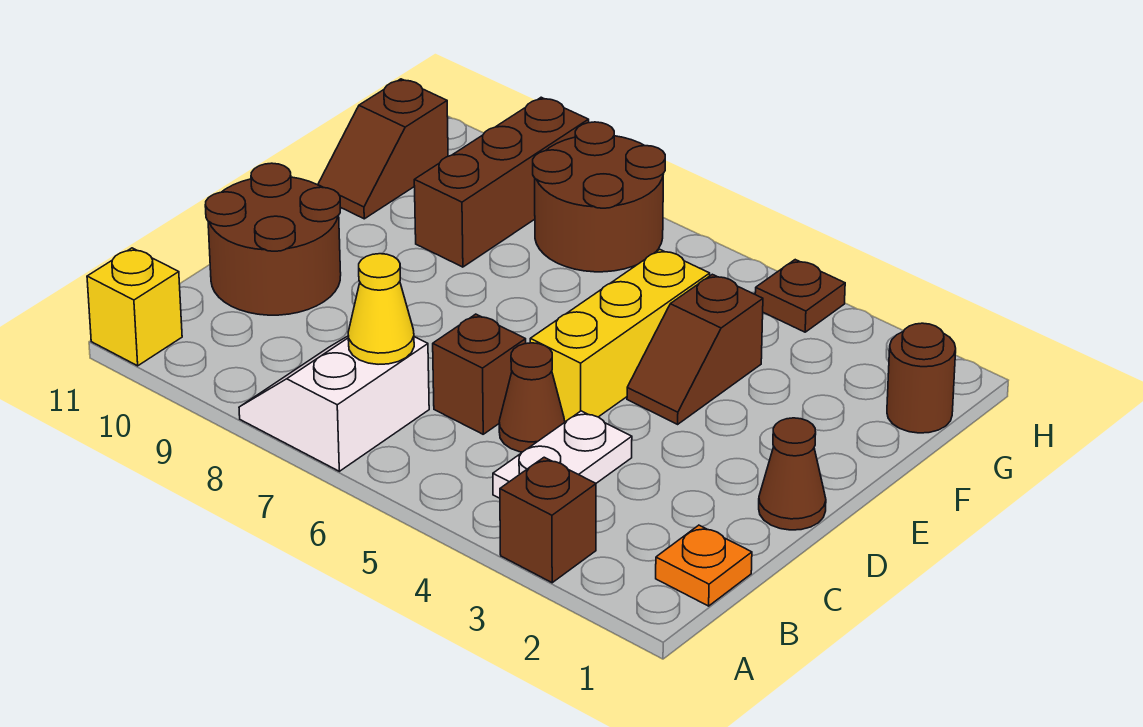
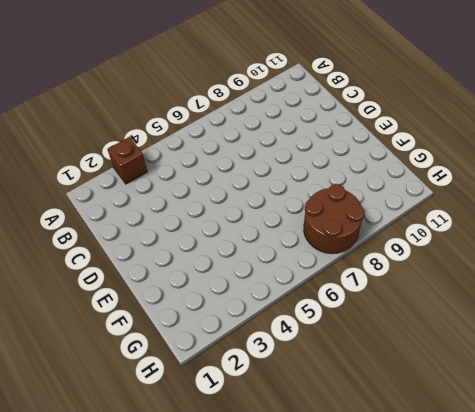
none -> white 2x2 slope [239,336,429,471]
none -> yellow 1x1 brick [87,248,182,366]
none -> orange 1x1 plate [656,525,752,606]

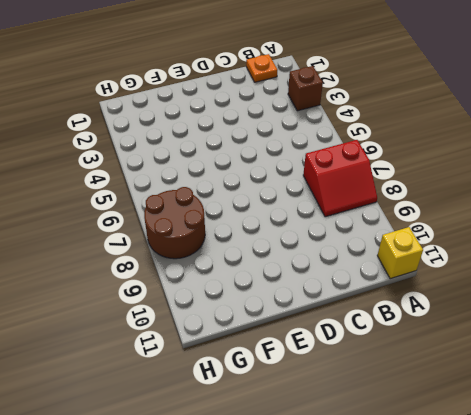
red 2x2 slope [303,140,377,217] -> white 2x2 slope [239,336,429,471]
none -> white 1x2 plate [493,411,632,498]
none -> brown 1x1 cone [499,343,565,452]
none -> brown 1x1 brick [433,314,526,434]

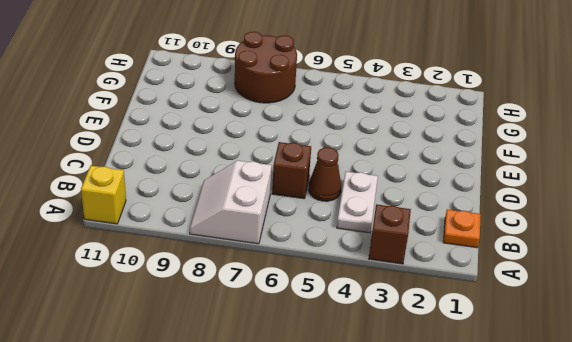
none -> brown 2x2 round brick [205,163,341,315]
none -> brown 1x1 cone [759,418,826,530]
none -> yellow 1x3 brick [530,249,710,422]

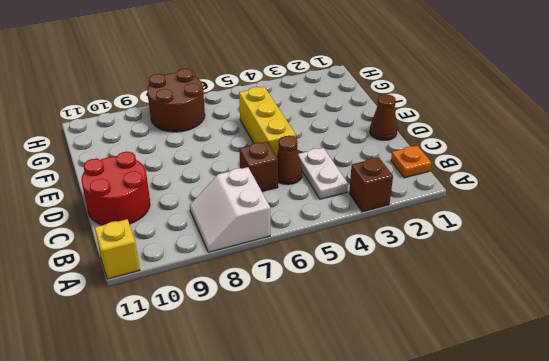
red 2x2 round brick [81,152,150,225] -> brown 2x2 round brick [205,163,341,315]
none -> brown 1x2 slope [627,274,763,424]
none -> brown 1x3 brick [414,97,589,267]
none -> brown 1x2 slope [318,79,448,219]

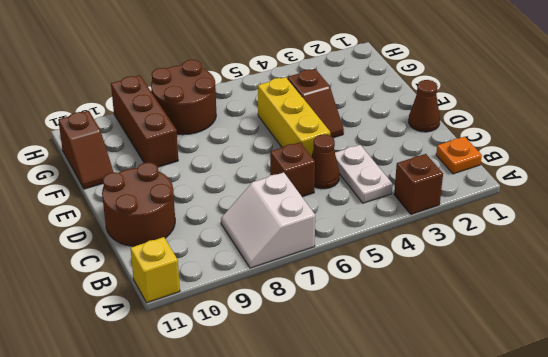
none -> brown 1x1 round brick [887,323,956,433]
none -> brown 1x1 plate [755,260,845,332]
none -> yellow 1x1 cone [348,254,414,364]

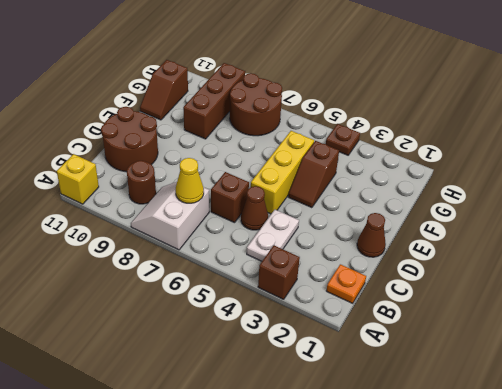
brown 1x1 round brick [127,161,156,204] -> brown 1x1 round brick moved to [887,323,956,433]

